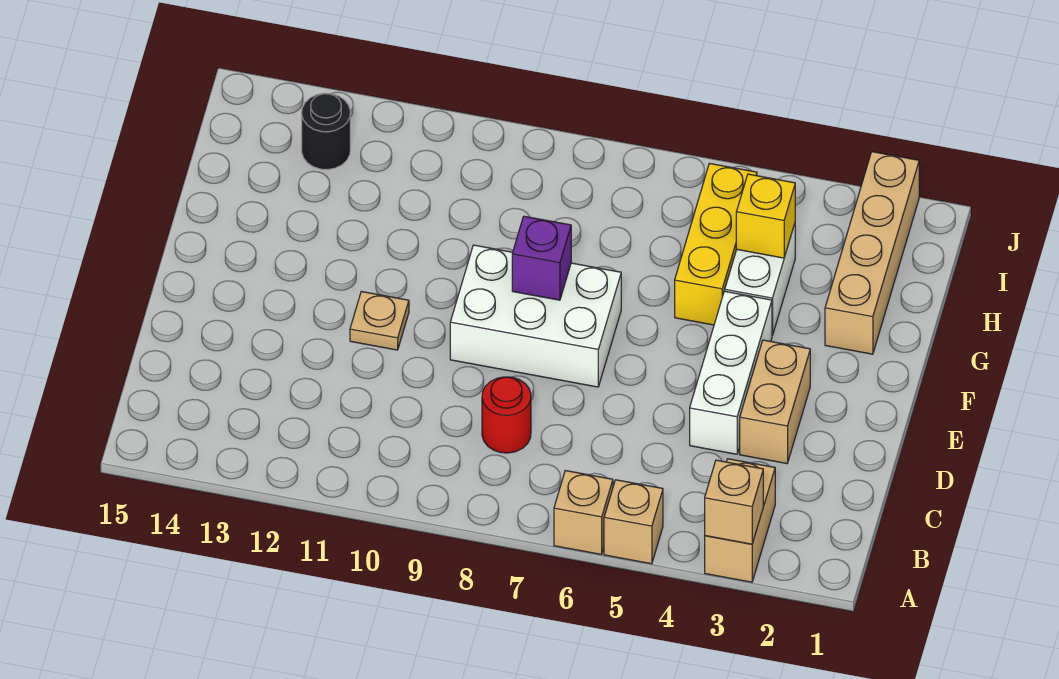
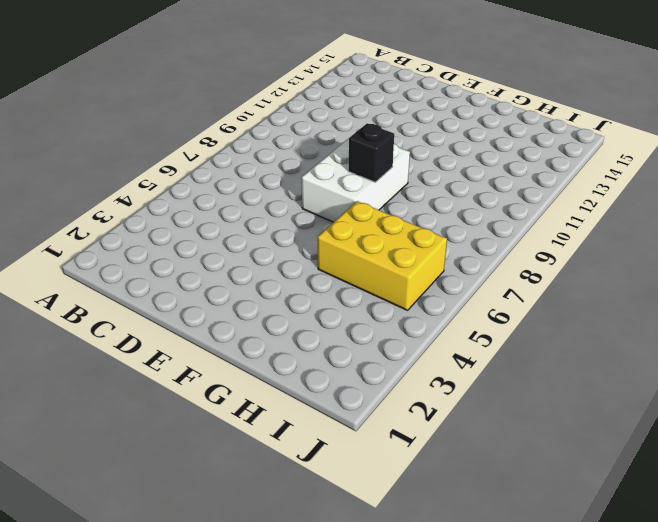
black 1x1 brick [348,123,394,182] -> purple 1x1 brick [512,216,571,300]
yellow 2x3 brick [318,201,447,310] -> yellow 1x3 brick [675,163,757,325]
none -> tan 1x2 brick [705,459,775,582]
none -> tan 1x1 brick [604,480,663,564]
none -> tan 1x1 brick [554,471,613,555]

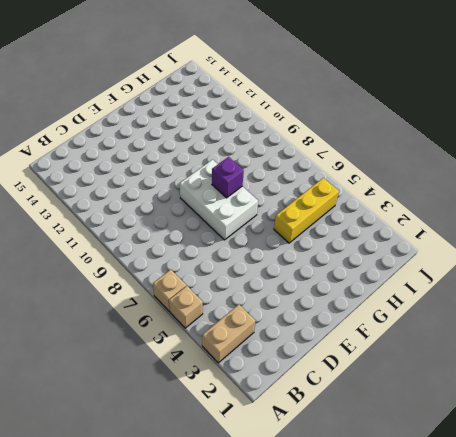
none -> red 1x1 round brick [482,377,531,453]
none -> tan 1x2 brick [740,340,810,464]
none -> white 1x3 brick [690,291,772,454]

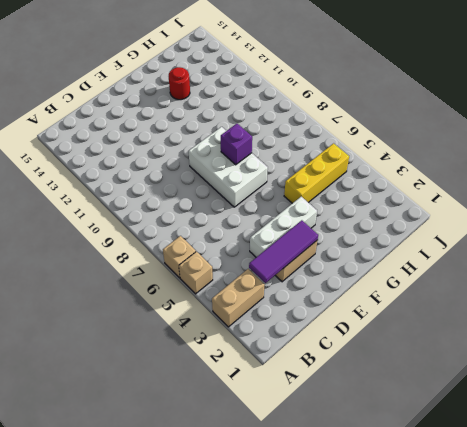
purple 1x3 tile [249,220,318,283] -> none
red 1x1 round brick [169,67,190,100] -> red 1x1 round brick moved to [482,377,531,453]
none -> tan 1x1 plate [350,292,409,350]
none -> tan 1x4 brick [825,152,919,354]
none -> white 1x2 brick [725,224,795,335]

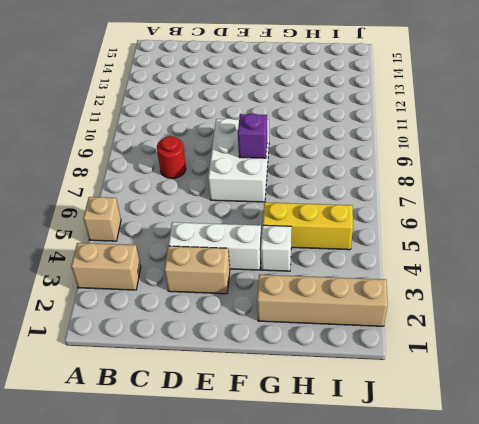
white 1x1 brick [261,225,292,271] -> white 1x2 brick [725,224,795,335]
none -> tan 1x1 brick [554,471,613,555]
none -> tan 1x1 plate [350,292,409,350]
none -> black 1x1 round brick [302,93,350,170]

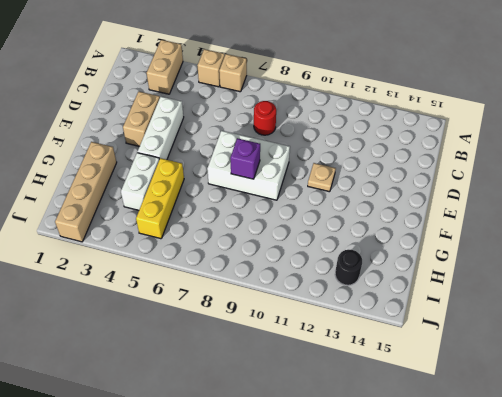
none -> tan 1x1 brick [705,460,763,544]
none -> yellow 1x1 brick [736,174,795,258]

